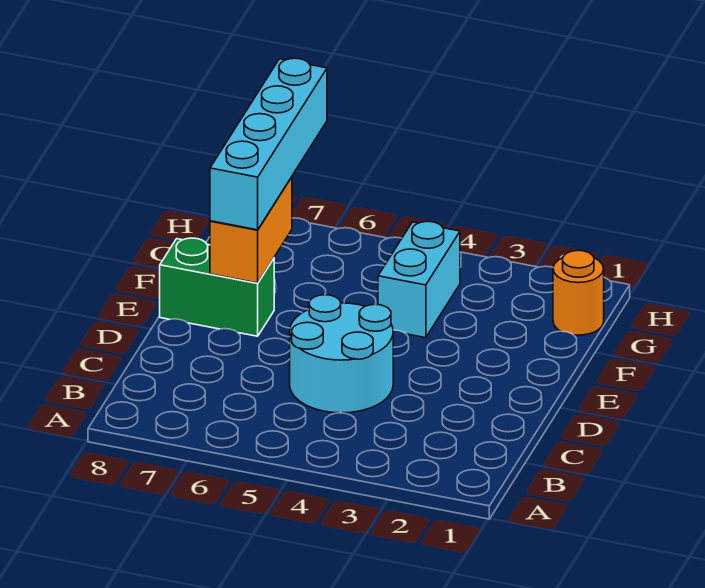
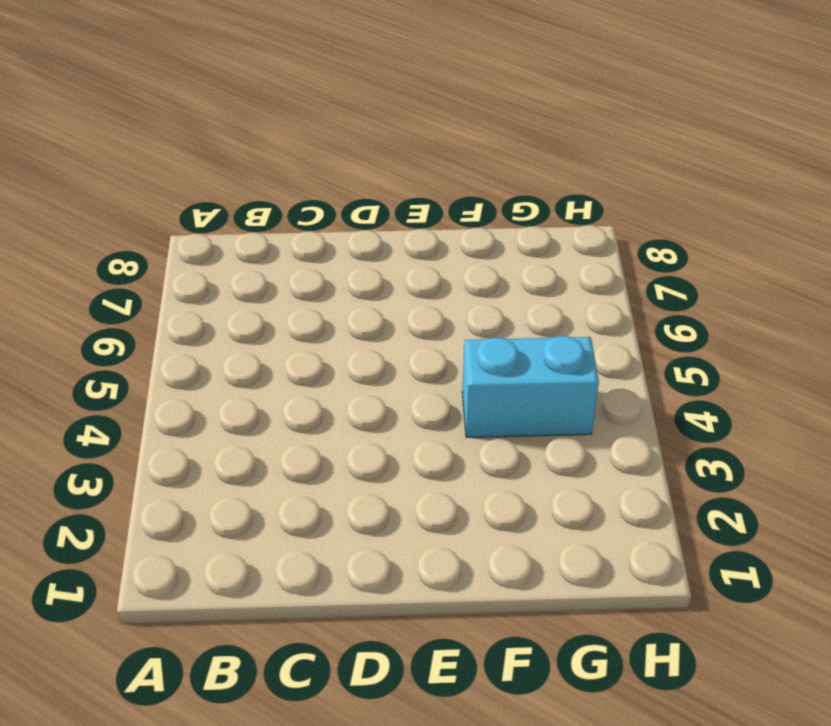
none -> cyan 2x2 round brick [290,295,393,413]
none -> green 1x2 brick [160,238,274,336]

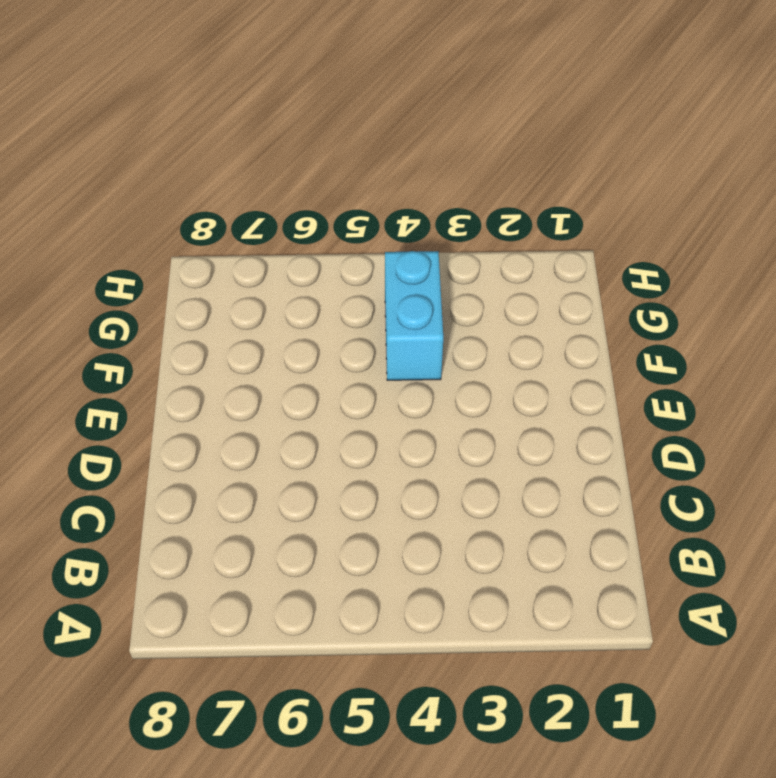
none -> cyan 2x2 round brick [290,295,393,413]
none -> green 1x2 brick [160,238,274,336]

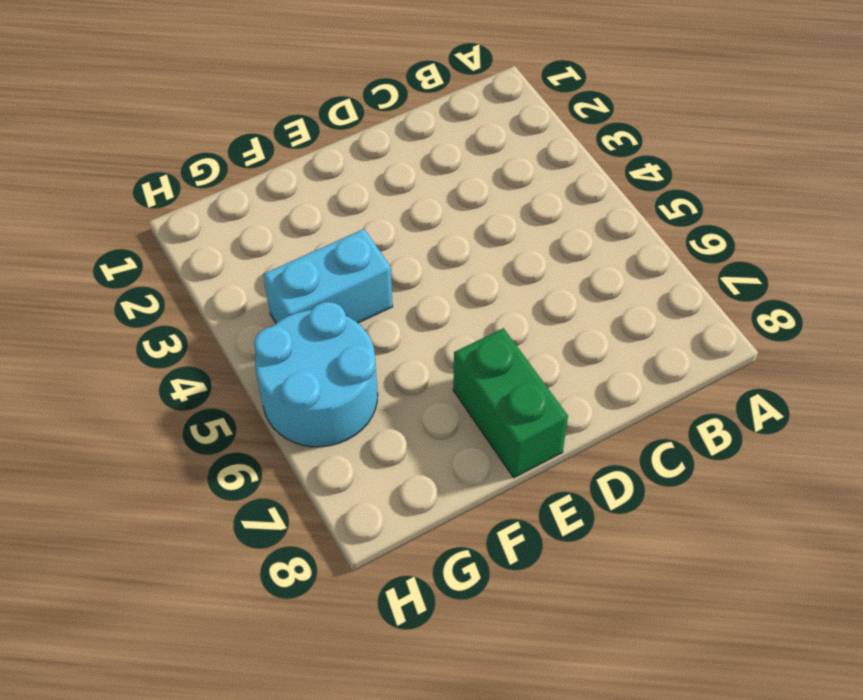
cyan 2x2 round brick [254,302,378,447] -> cyan 2x2 round brick moved to [290,295,393,413]
none -> orange 1x1 round brick [553,250,604,335]
none -> orange 1x2 brick [210,177,292,283]

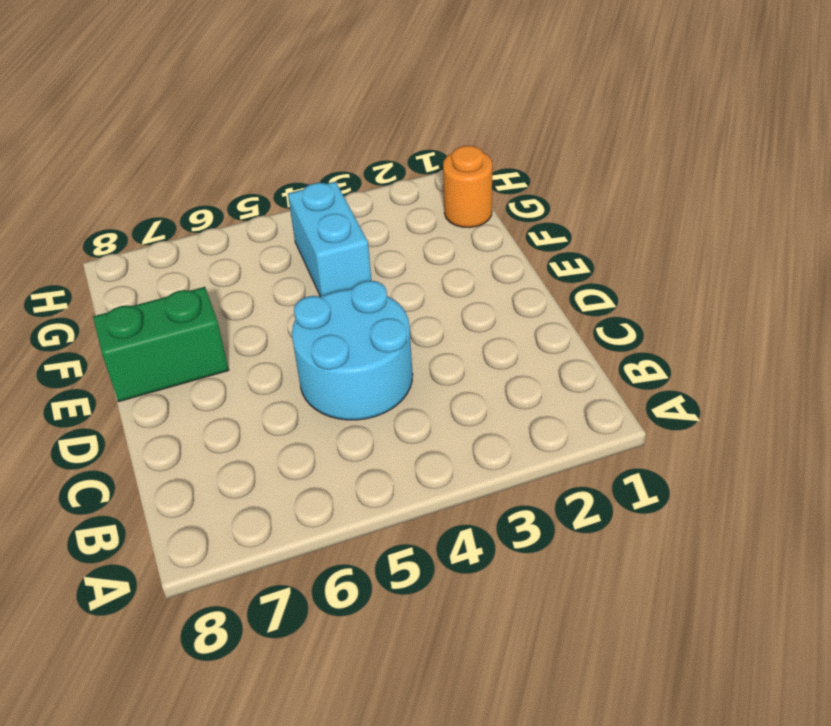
none -> orange 1x2 brick [210,177,292,283]
none -> cyan 1x4 brick [210,58,327,230]

